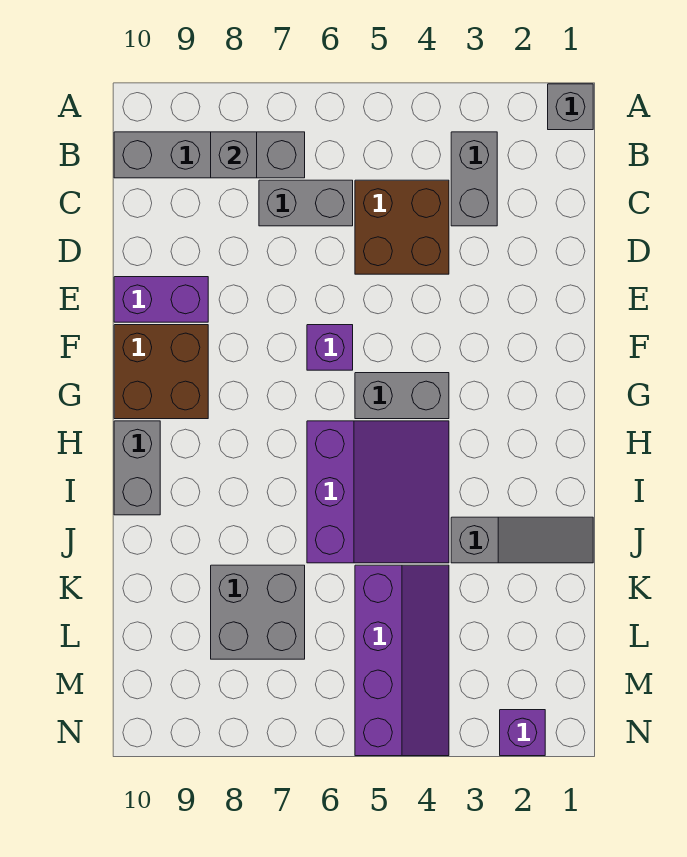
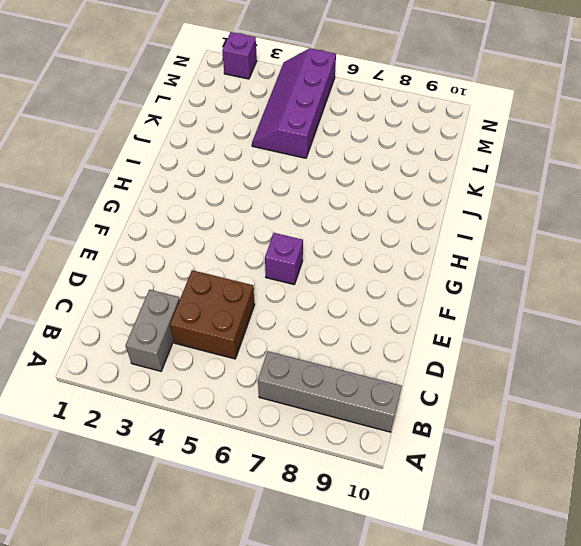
none -> grey 1x1 brick [548,84,593,130]
none -> grey 1x2 brick [259,180,353,226]
none -> purple 1x2 brick [114,277,208,322]

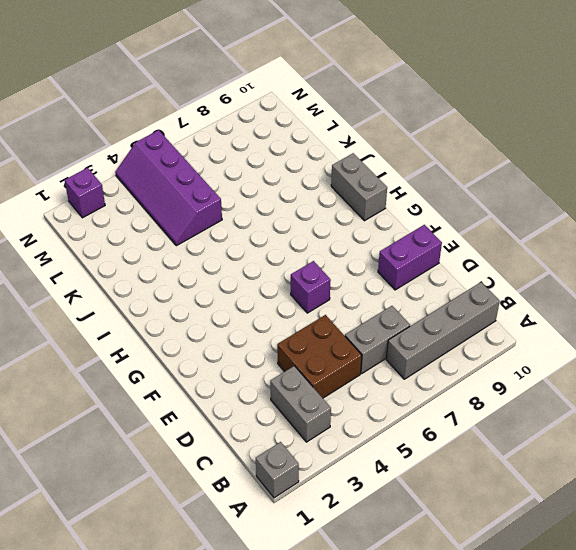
none -> brown 2x2 brick [114,325,208,419]
none -> grey 1x2 brick [355,373,449,419]
none -> purple 3x3 slope [307,421,449,563]

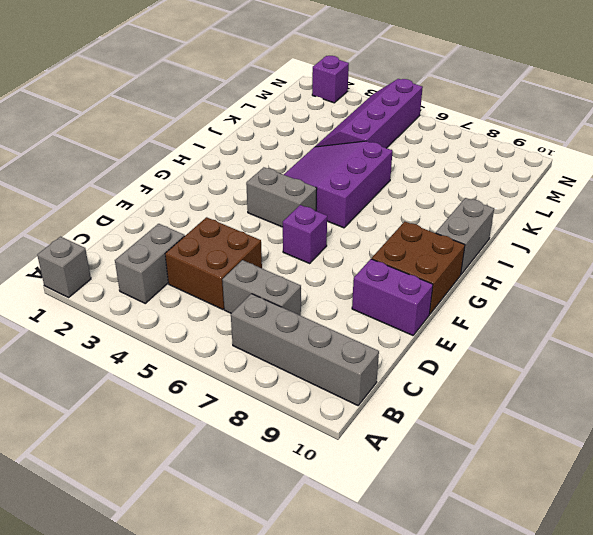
none -> grey 1x3 slope [451,517,593,563]
none -> grey 2x2 brick [211,565,305,659]
none -> grey 1x1 brick [211,132,257,178]

